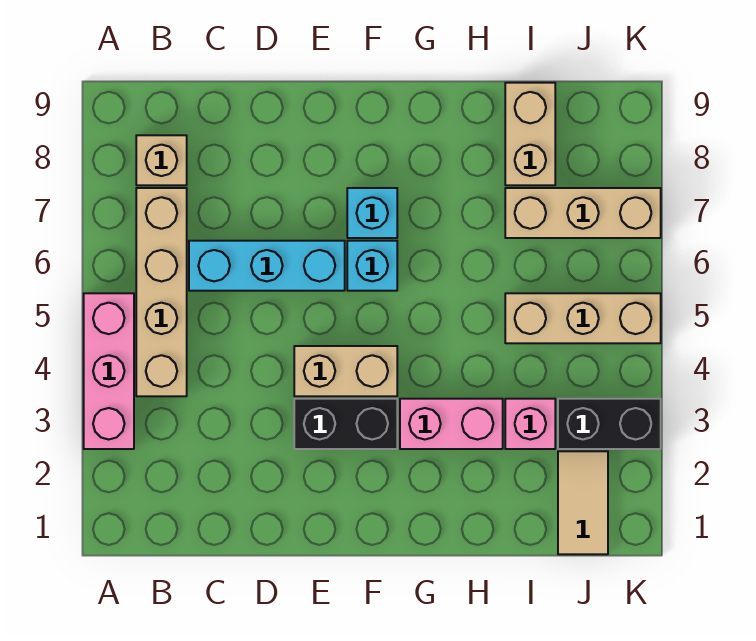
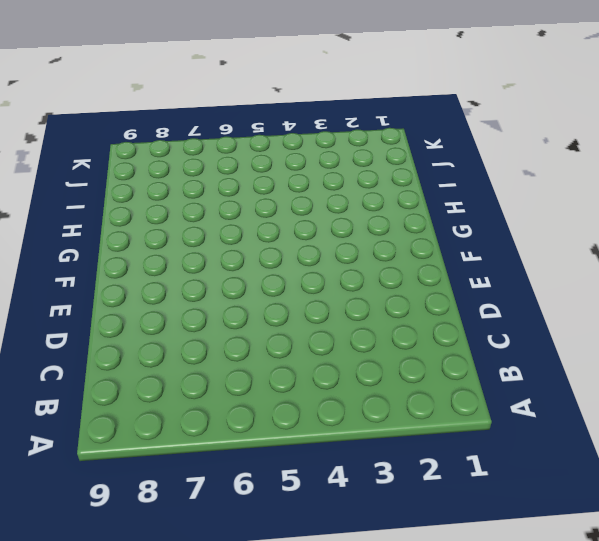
none -> pink 1x3 brick [84,293,134,449]
none -> tan 1x4 brick [136,188,187,396]
none -> tan 1x1 brick [136,135,187,185]

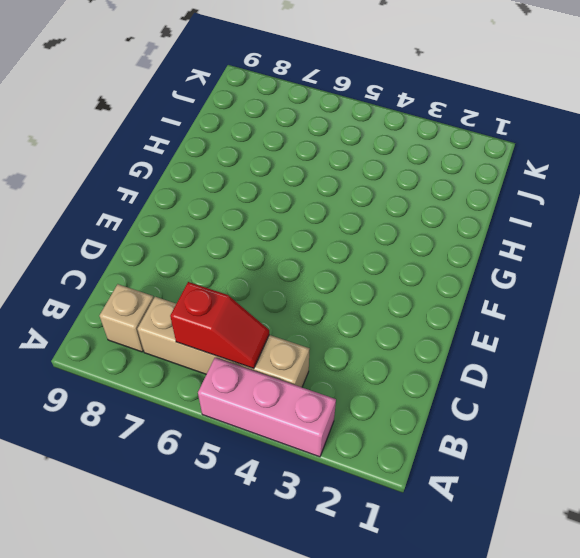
red 1x2 slope [170,282,269,369] -> none
none -> cyan 1x3 brick [189,241,345,291]
none -> black 1x2 brick [294,399,397,449]
none -> tan 1x2 brick [294,346,397,396]

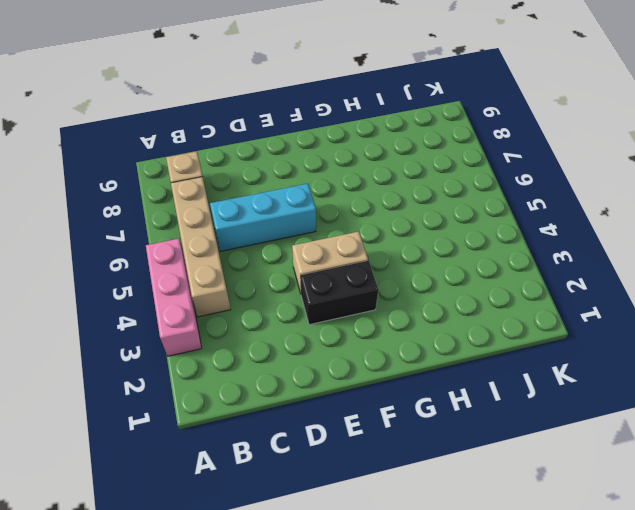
none -> cyan 1x1 brick [347,241,397,291]
none -> cyan 1x1 brick [347,188,397,238]
none -> pink 1x2 brick [400,399,503,449]

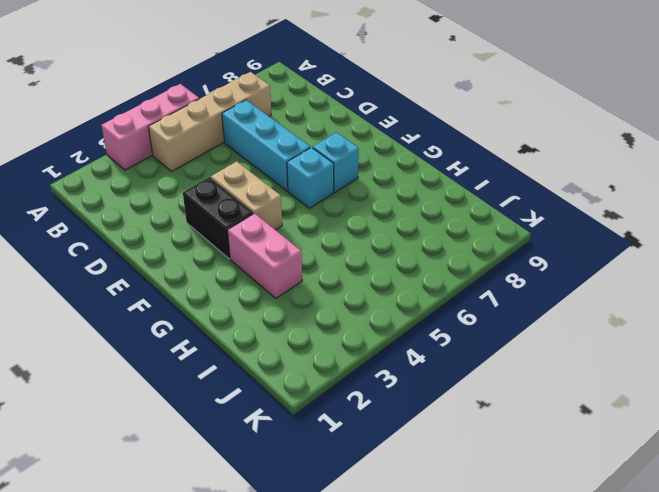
none -> tan 1x1 brick [136,135,187,185]
none -> pink 1x1 brick [505,399,555,449]
none -> tan 1x3 brick [505,293,661,343]

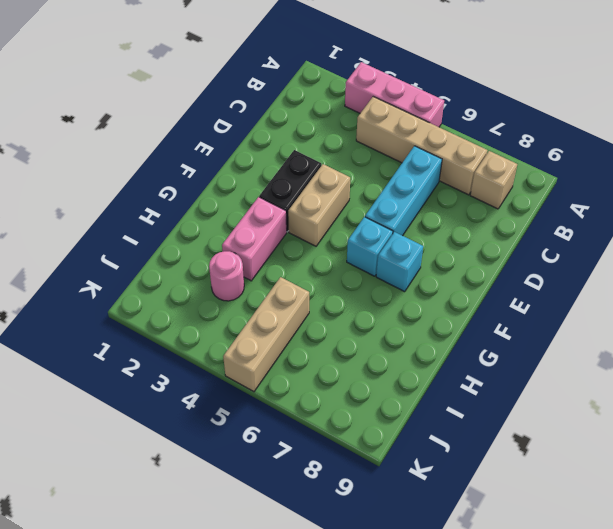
pink 1x1 round brick [209,251,244,301] -> pink 1x1 brick [505,399,555,449]
none -> tan 1x3 brick [505,188,661,238]
none -> tan 1x2 brick [505,83,555,185]
none -> tan 1x2 tile [558,451,608,554]

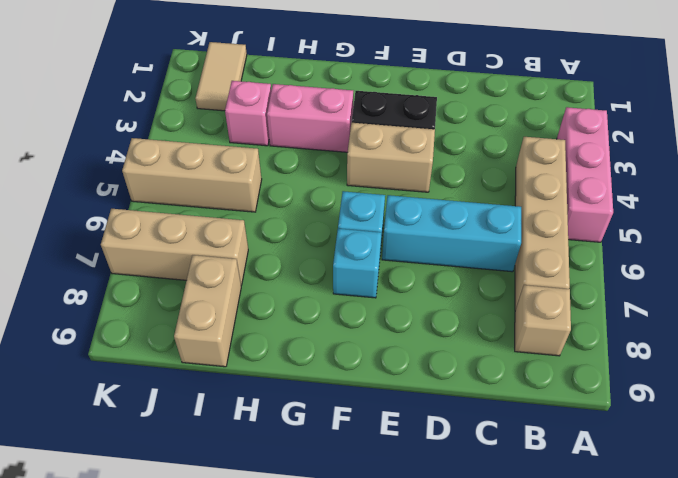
none -> black 1x2 brick [558,399,661,449]

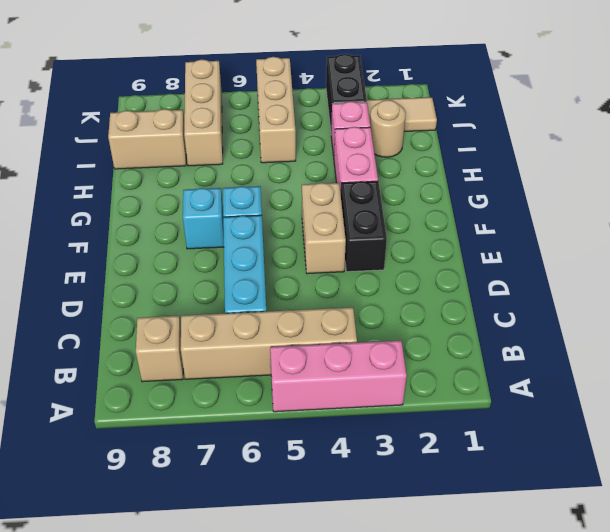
tan 1x1 round brick [370,100,406,157] -> none

